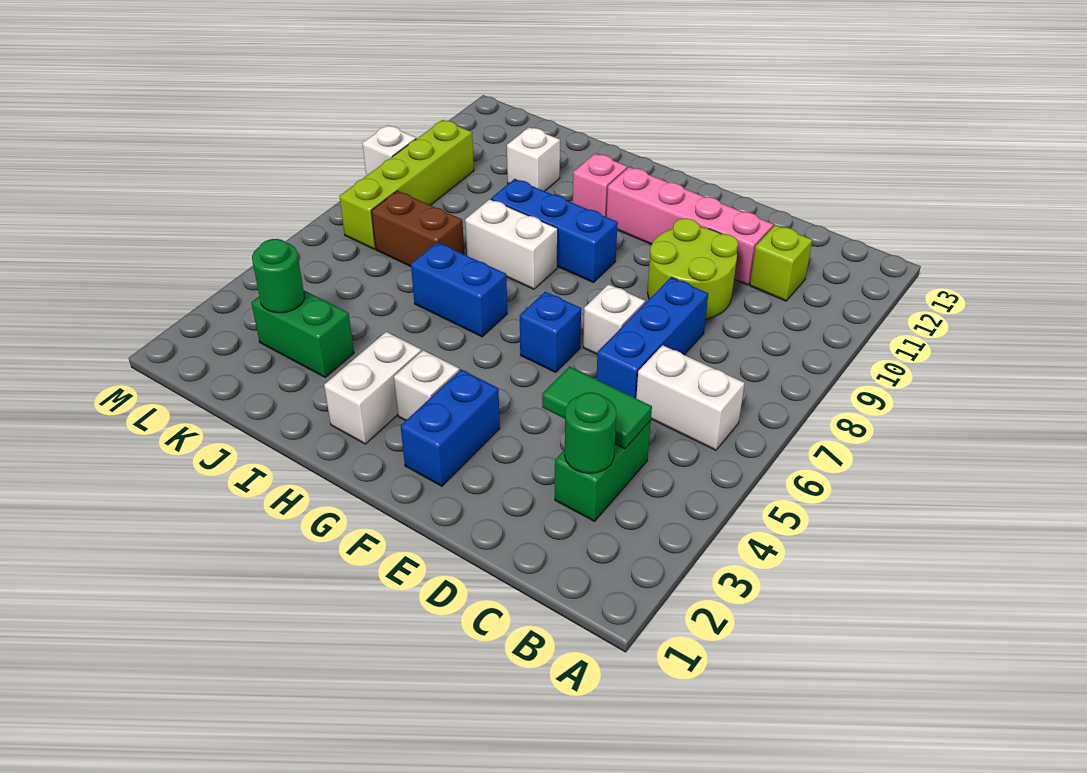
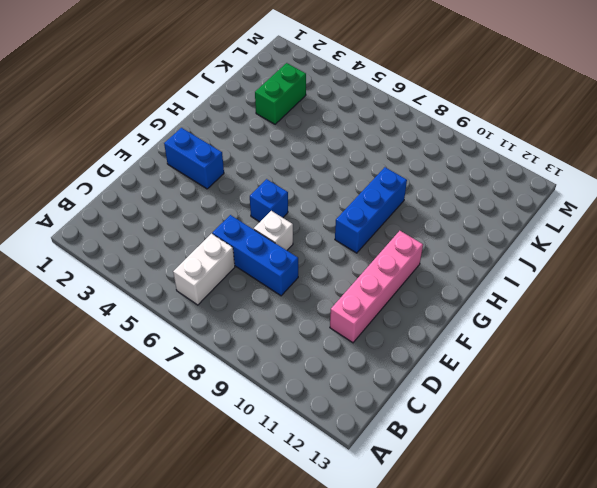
none -> green 1x2 brick [555,420,651,521]
none -> lime 1x1 brick [750,225,812,301]
none -> lime 2x2 round brick [648,218,738,320]

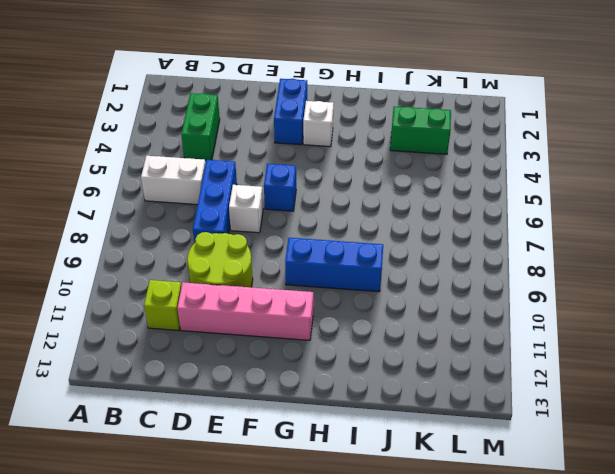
none -> white 1x2 brick [324,332,422,444]
none -> blue 1x2 brick [411,242,507,337]
none -> white 1x2 brick [465,199,558,289]

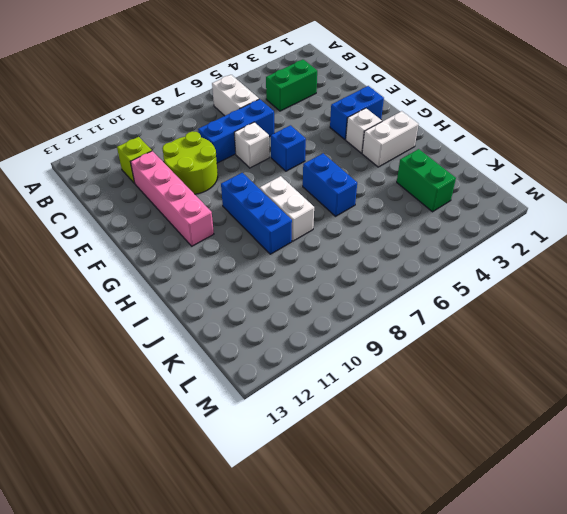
none -> pink 1x1 brick [573,153,627,217]
none -> brown 1x2 brick [372,191,464,267]
none -> white 1x1 brick [507,127,560,191]

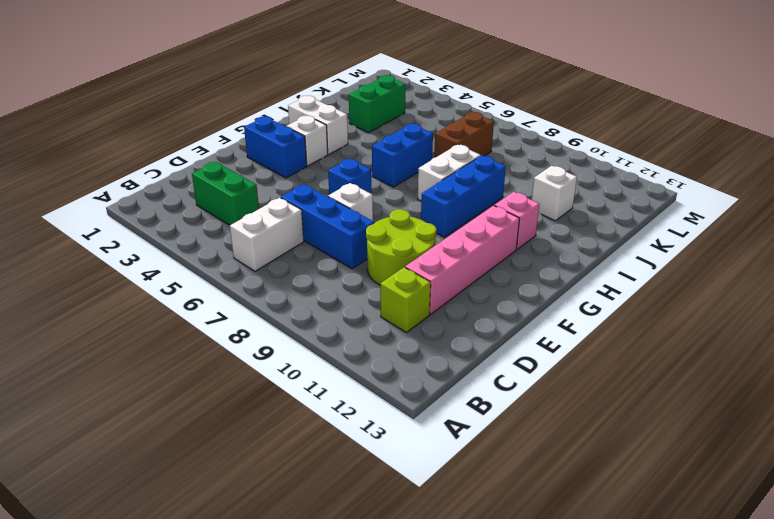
none -> lime 1x4 brick [339,120,474,249]
none -> white 1x1 brick [362,125,416,176]
none -> green 1x1 round brick [565,392,616,474]

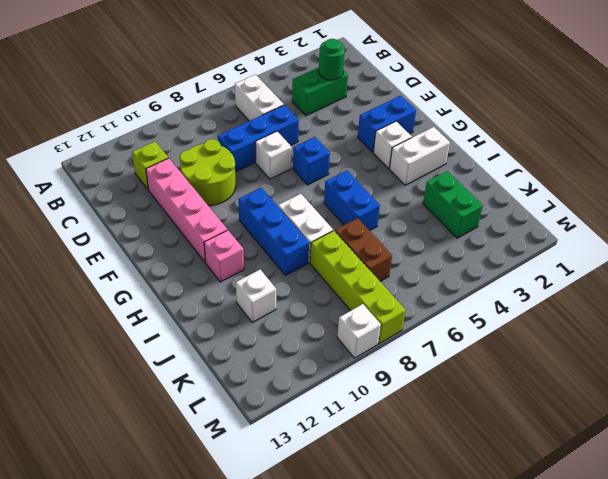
lime 1x4 brick [310,231,406,344] -> lime 1x4 brick turned to [339,120,474,249]
none -> green 1x2 tile [542,367,652,449]
none -> green 1x1 round brick [252,239,304,313]

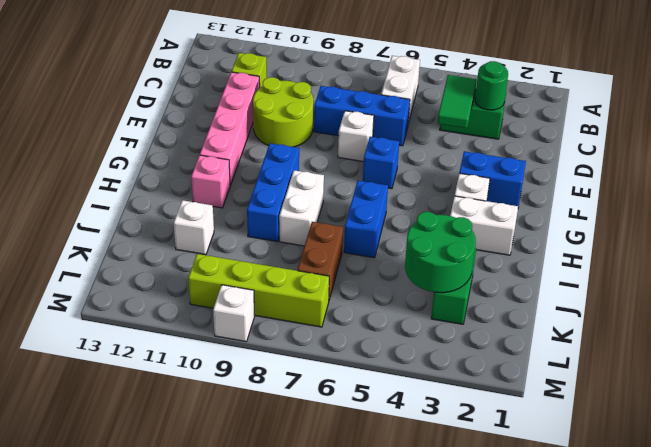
green 2x2 round brick [405,212,476,293] -> green 1x1 round brick [252,239,304,313]

